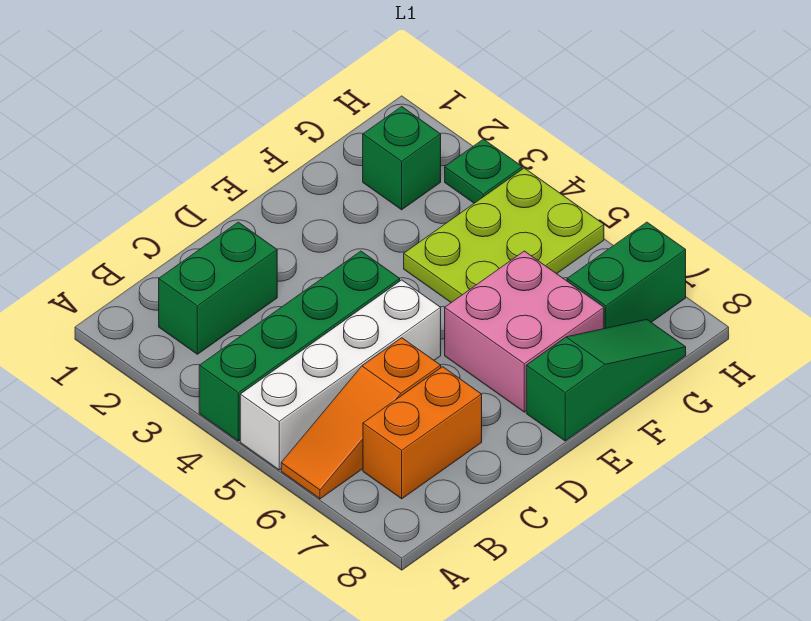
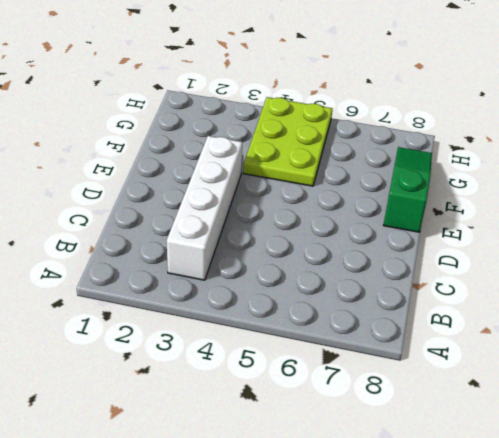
white 1x4 brick [167,136,242,280] -> white 1x4 brick moved to [240,280,441,470]
none -> green 1x4 brick [199,251,400,441]
none -> orange 1x3 slope [281,338,441,499]

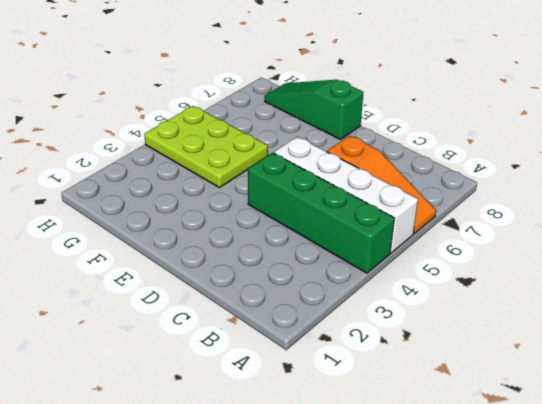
none -> green 1x2 brick [159,222,277,354]
none -> orange 1x2 brick [363,367,482,499]

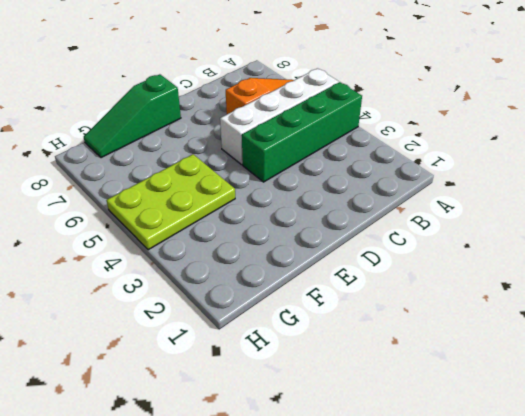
none -> green 1x2 brick [159,222,277,354]
none -> orange 1x2 brick [363,367,482,499]

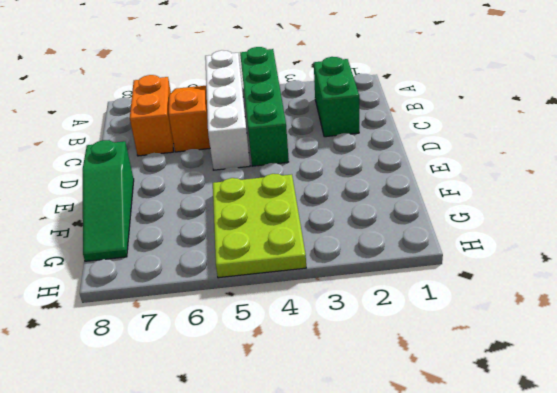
none -> pink 2x2 brick [445,251,604,412]
none -> green 1x1 brick [363,107,441,210]

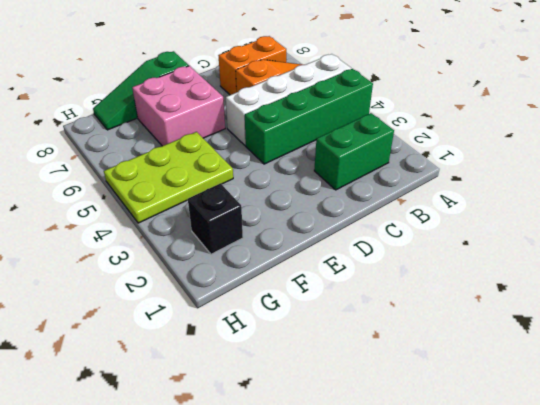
black 1x1 brick [188,183,243,254] -> green 1x1 brick [363,107,441,210]
none -> green 1x2 brick [567,222,686,329]
none -> green 1x1 plate [445,139,522,203]

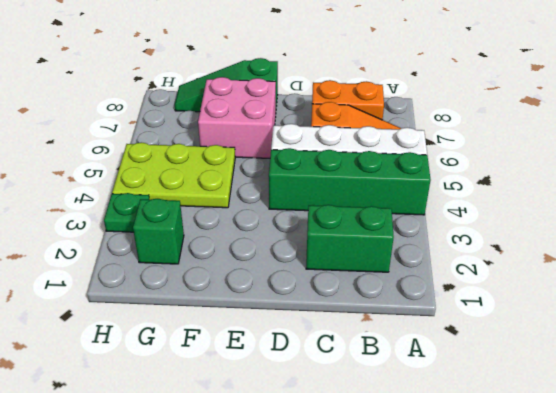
none -> green 1x2 brick [567,222,686,329]

